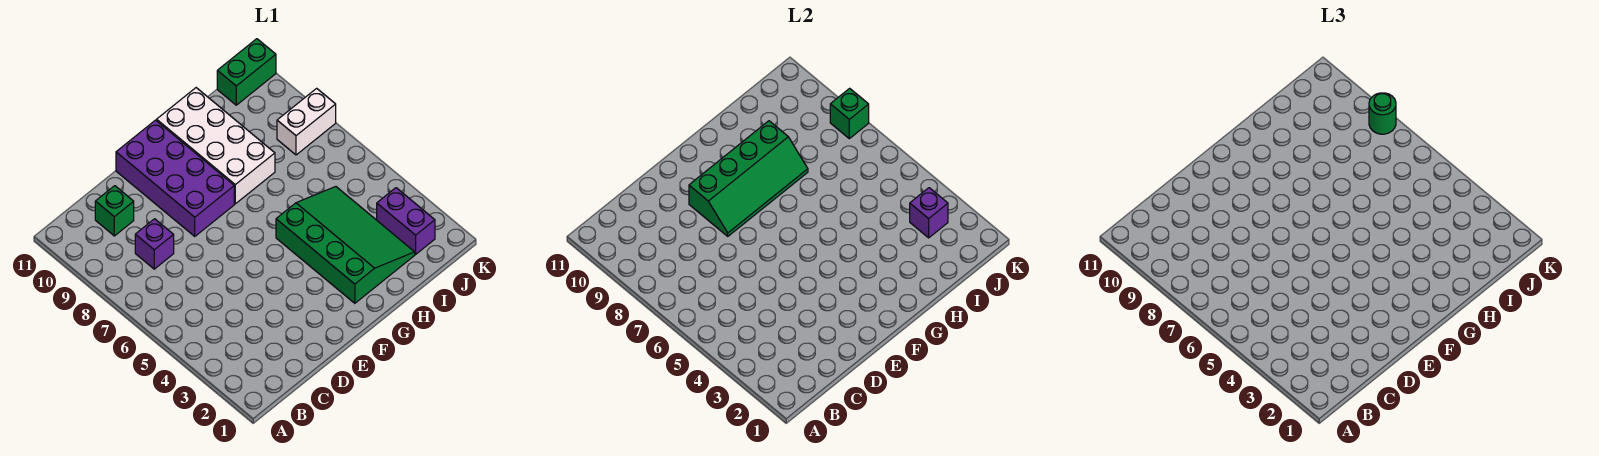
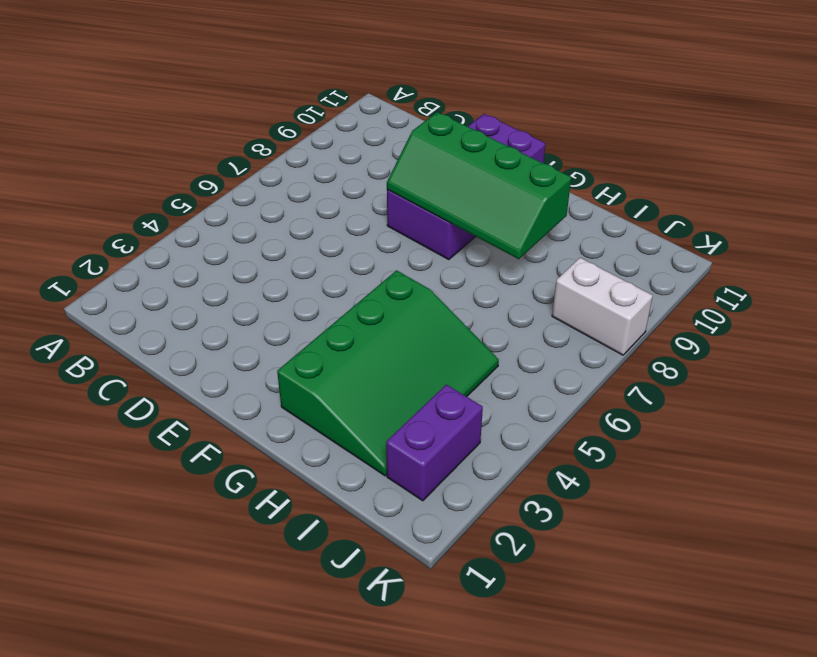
none -> purple 1x1 brick [135,219,174,269]
none -> green 1x1 brick [95,186,134,236]
none -> white 2x4 brick [157,88,275,204]

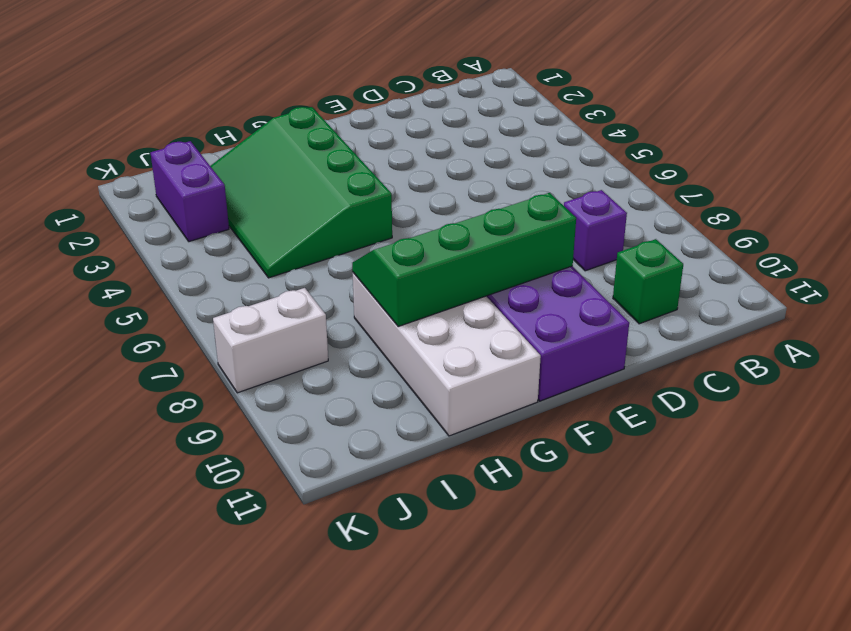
none -> green 1x2 brick [217,39,276,105]
none -> purple 1x1 brick [910,188,948,238]
none -> green 1x1 brick [830,88,869,139]

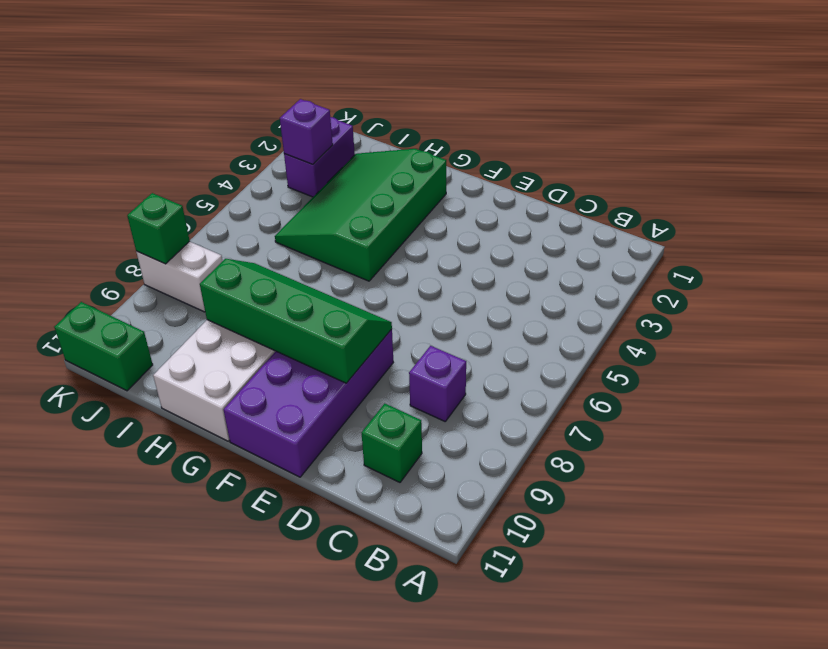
none -> green 1x1 round brick [1369,93,1396,134]

